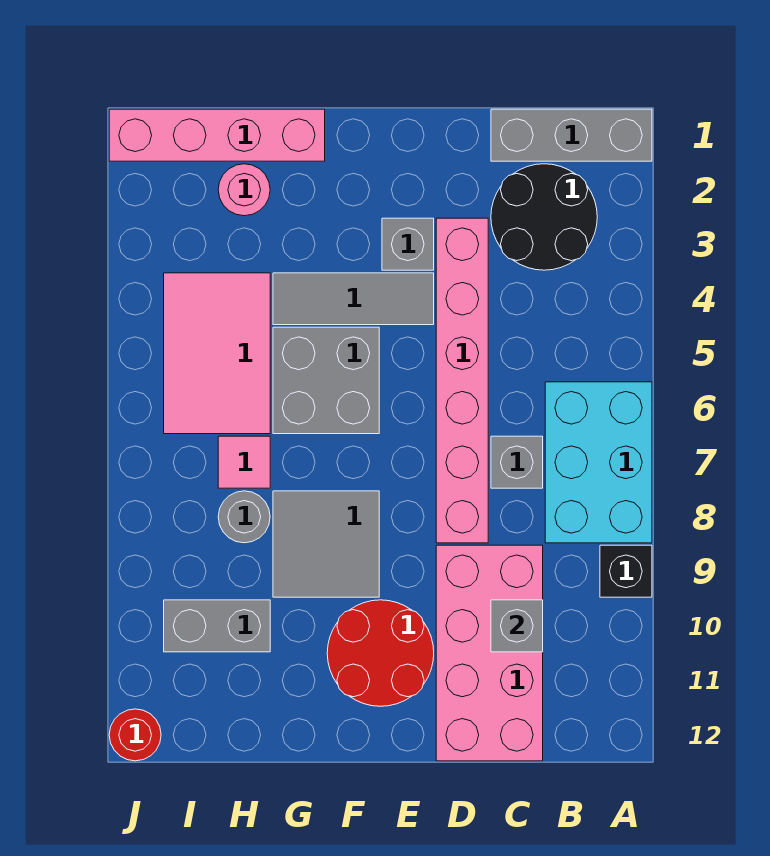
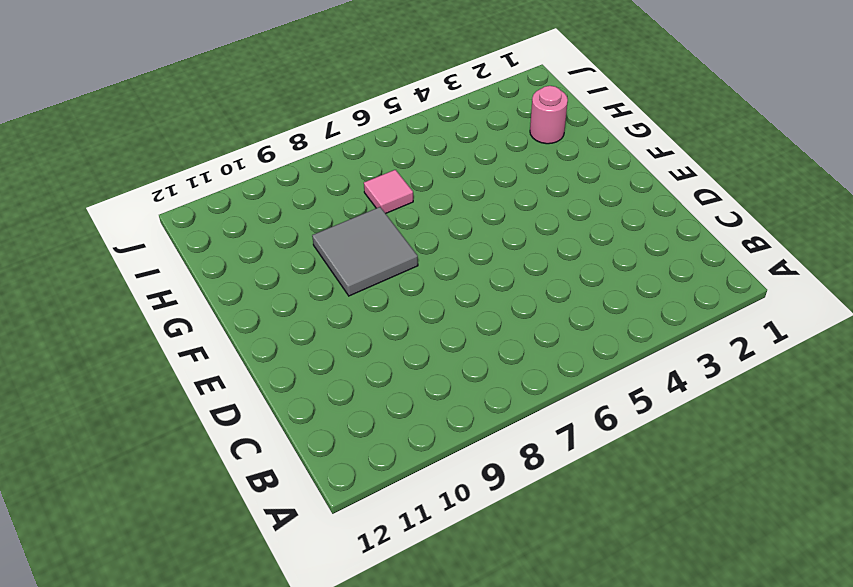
none -> grey 1x3 brick [491,109,652,161]
none -> cyan 2x3 brick [545,382,652,543]
none -> black 1x1 brick [600,545,652,597]

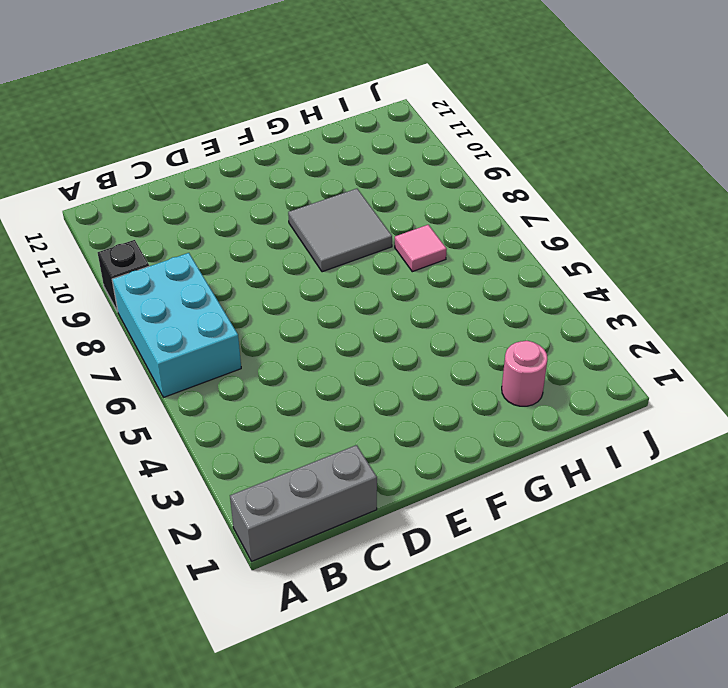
none -> black 2x2 round brick [491,164,597,270]
none -> grey 1x1 brick [491,436,543,488]
none -> pink 2x4 brick [436,545,543,761]

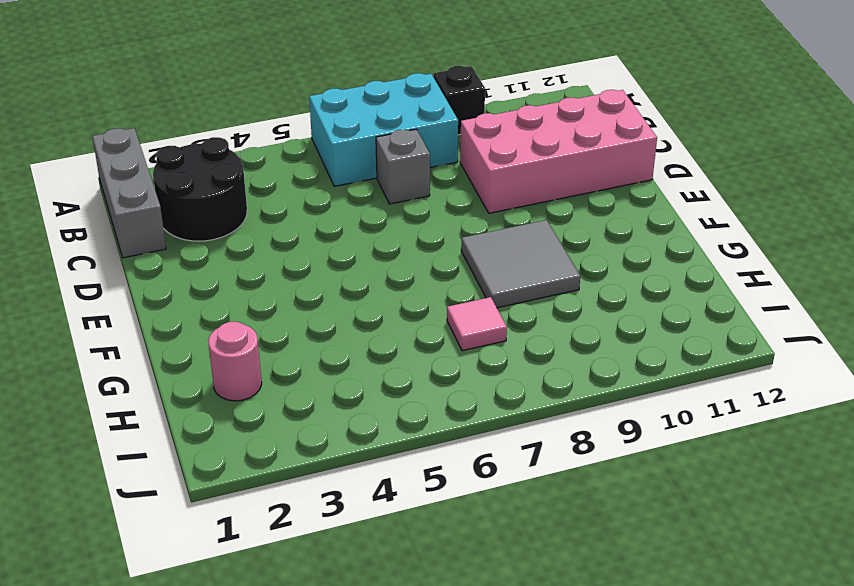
none -> pink 1x6 brick [436,218,488,543]
none -> grey 1x1 brick [382,218,434,270]
none -> grey 1x3 tile [273,273,434,325]

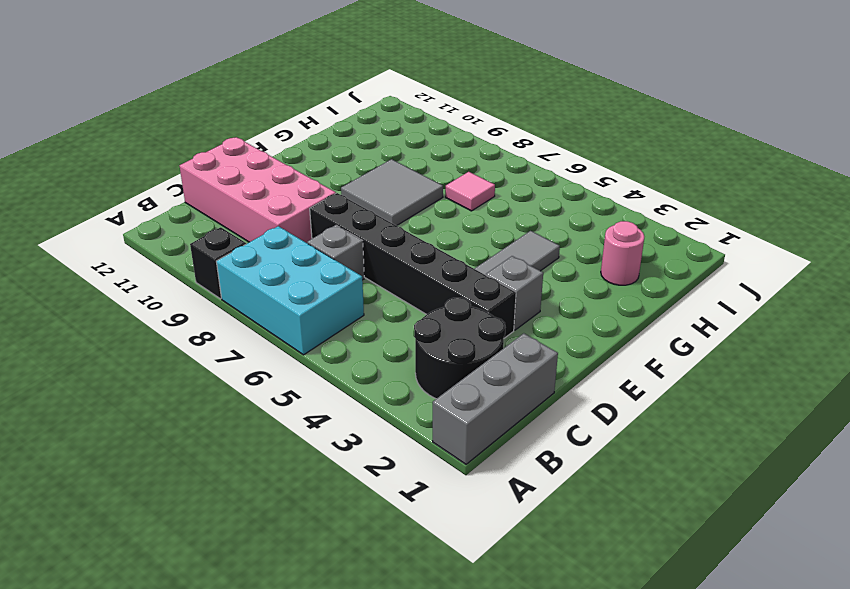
black 1x6 brick [310,193,516,338] -> pink 1x6 brick [436,218,488,543]
none -> red 2x2 round brick [327,600,434,706]
none -> grey 2x2 brick [273,327,379,434]
none -> pink 1x4 brick [109,109,325,161]

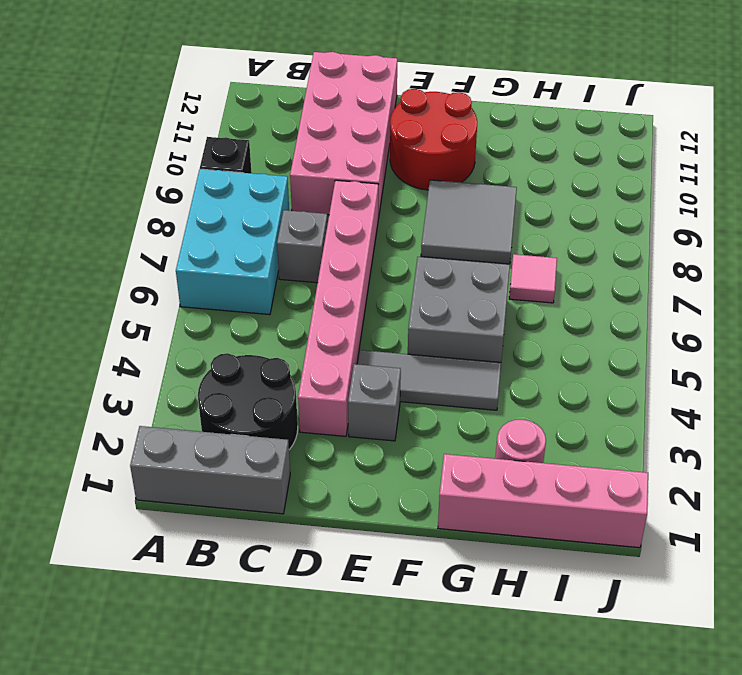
none -> pink 2x3 tile [164,273,270,434]
none -> grey 1x1 round brick [218,491,270,543]
none -> grey 1x2 brick [164,600,270,652]

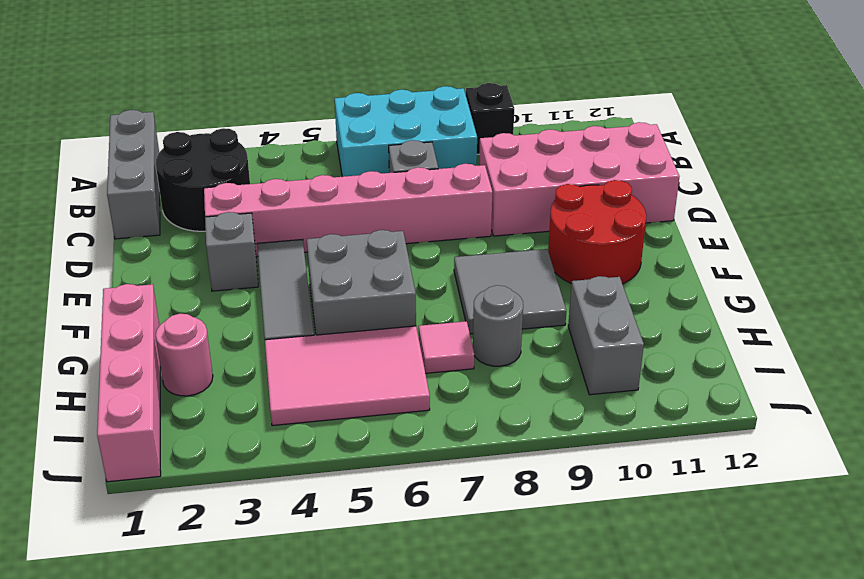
none -> red 1x1 round brick [109,709,161,761]
none -> grey 1x1 brick [491,600,543,652]

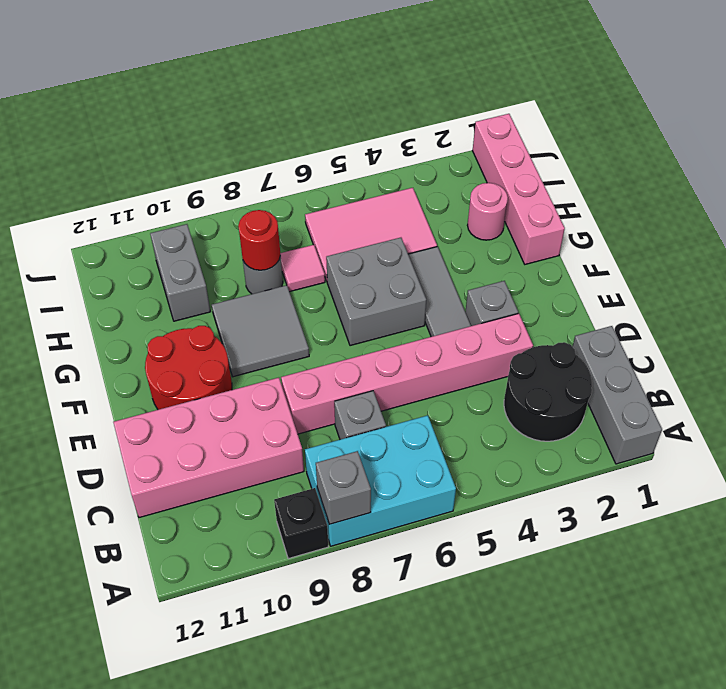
grey 1x1 brick [316,451,371,524] -> grey 1x1 brick moved to [491,600,543,652]
red 1x1 round brick [238,210,280,270] -> red 1x1 round brick moved to [109,709,161,761]

